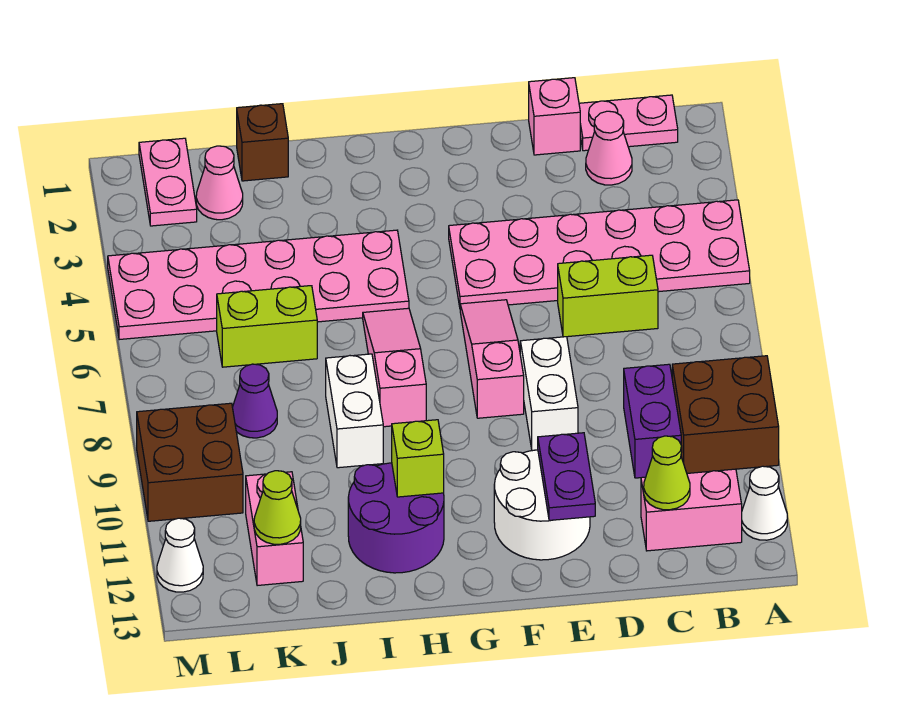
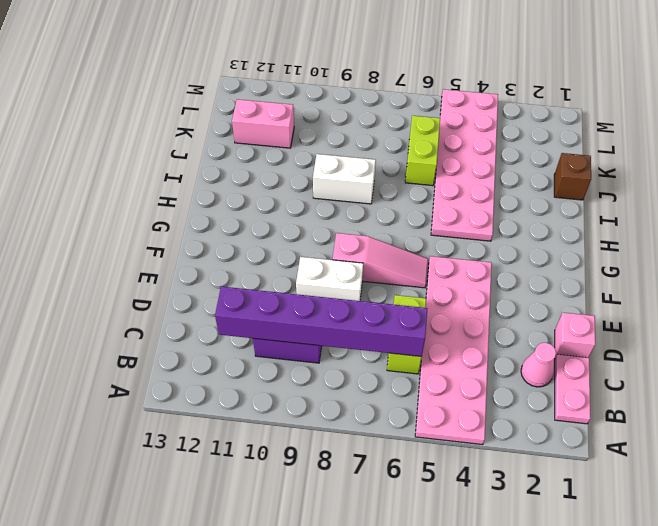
purple 1x6 brick [215,287,428,357] -> none
none -> brown 2x2 brick [672,356,779,473]
none -> white 1x1 cone [742,466,787,540]
none -> pink 1x2 brick [641,469,742,551]

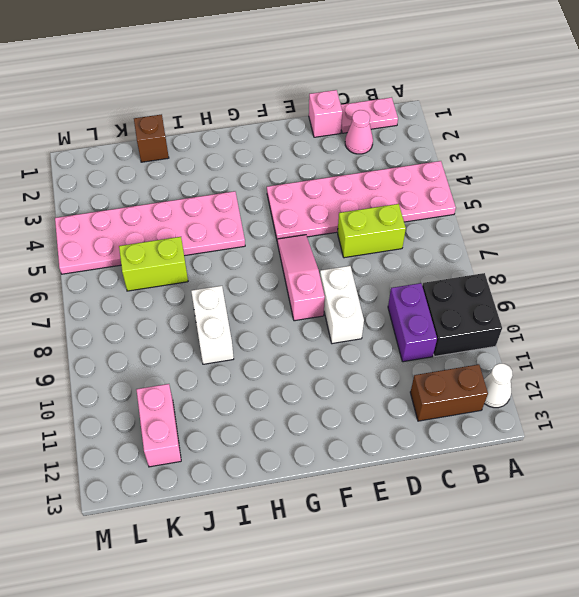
black 2x2 brick [422,273,502,357] -> brown 2x2 brick [672,356,779,473]
brown 1x2 brick [410,364,488,421] -> pink 1x2 brick [641,469,742,551]
none -> white 2x2 round brick [494,450,590,560]
none -> pink 1x3 slope [363,308,426,427]
none -> purple 2x2 round brick [348,463,444,573]

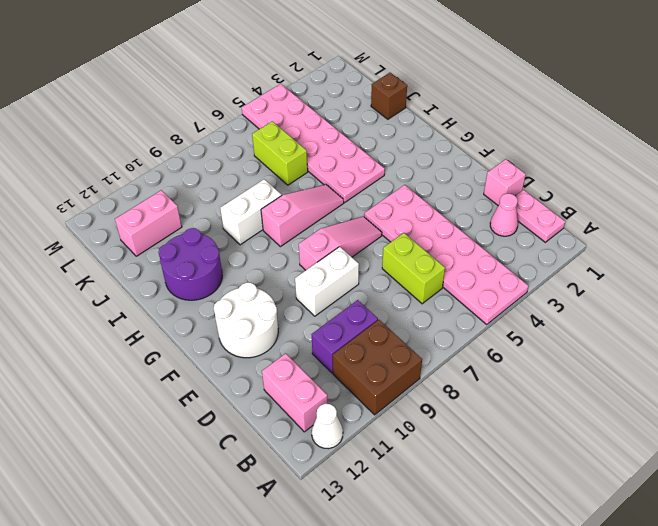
none -> pink 1x1 cone [196,146,243,220]
none -> purple 1x1 cone [232,364,277,438]
none -> pink 1x2 plate [139,138,197,226]

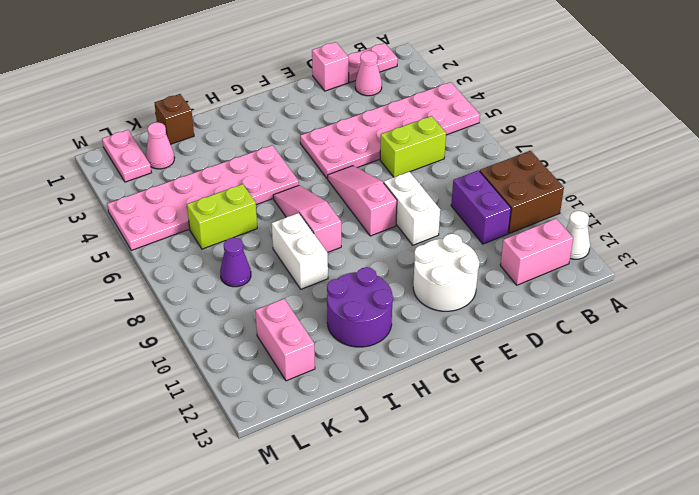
none -> brown 2x2 brick [137,403,243,521]
none -> white 1x1 cone [157,518,203,592]
none -> lime 1x1 cone [644,436,690,510]

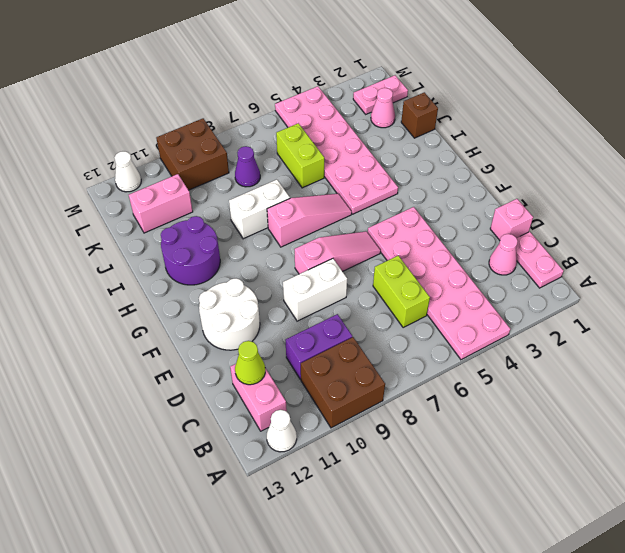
none -> purple 1x2 plate [538,433,595,520]
none -> lime 1x1 brick [392,420,444,497]
none -> lime 1x1 cone [254,471,301,544]

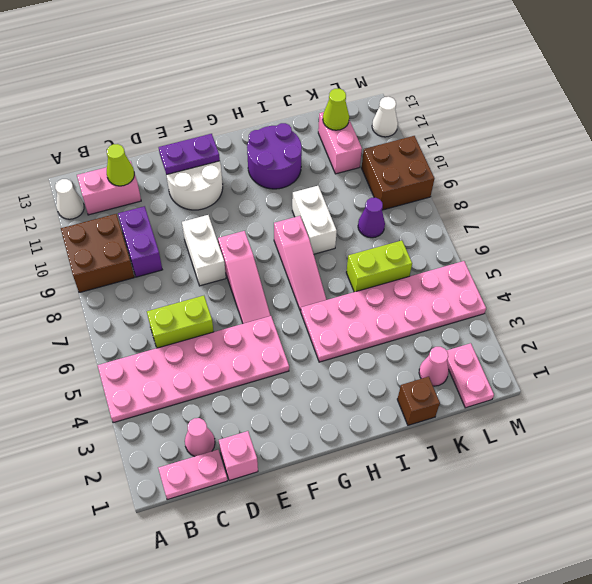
purple 1x2 plate [159,134,220,175] -> purple 1x2 plate turned to [538,433,595,520]
none -> lime 1x1 brick [392,420,444,497]

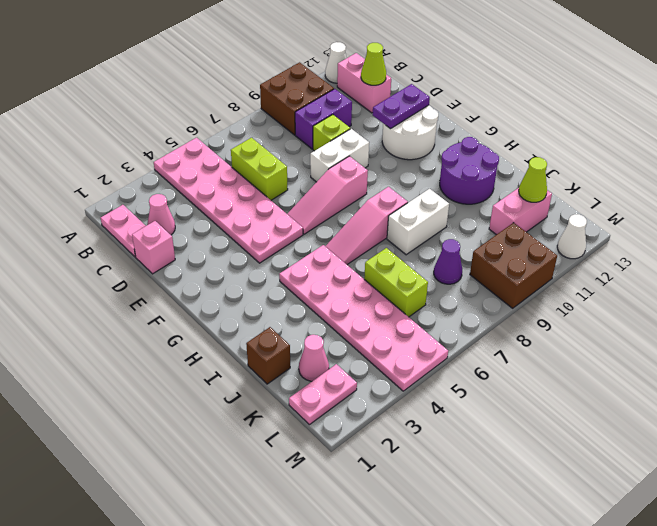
lime 1x1 brick [313,115,350,151] -> lime 1x1 brick moved to [392,420,444,497]

